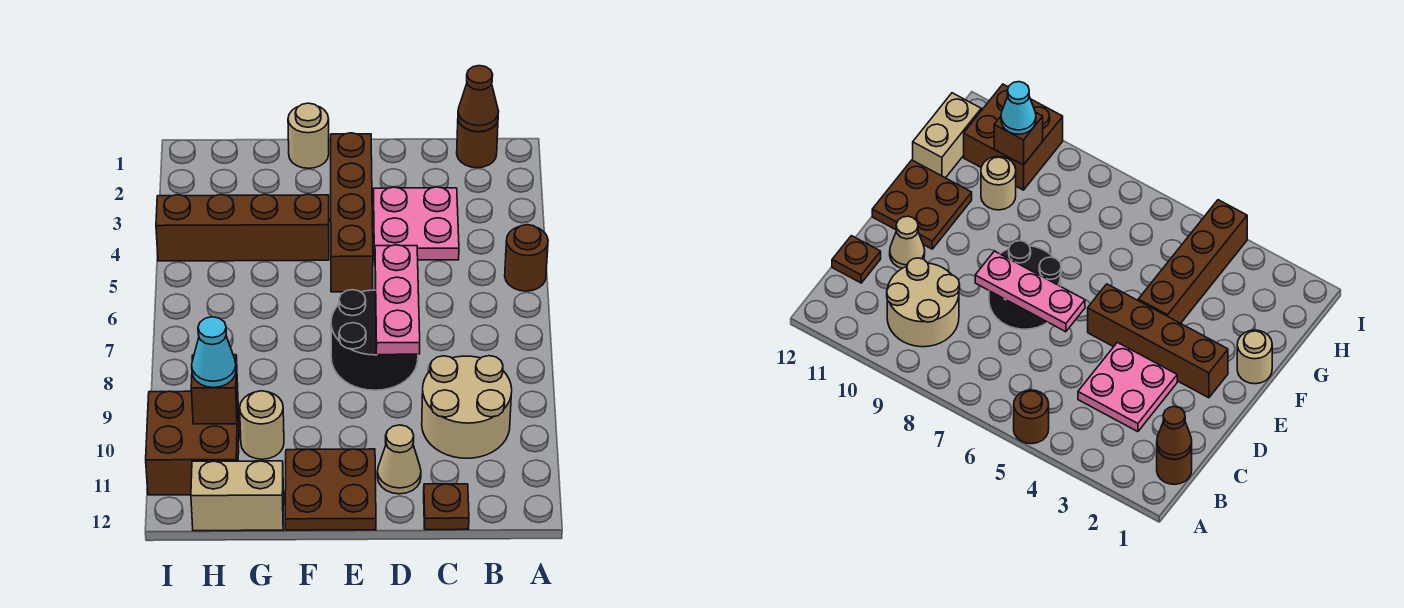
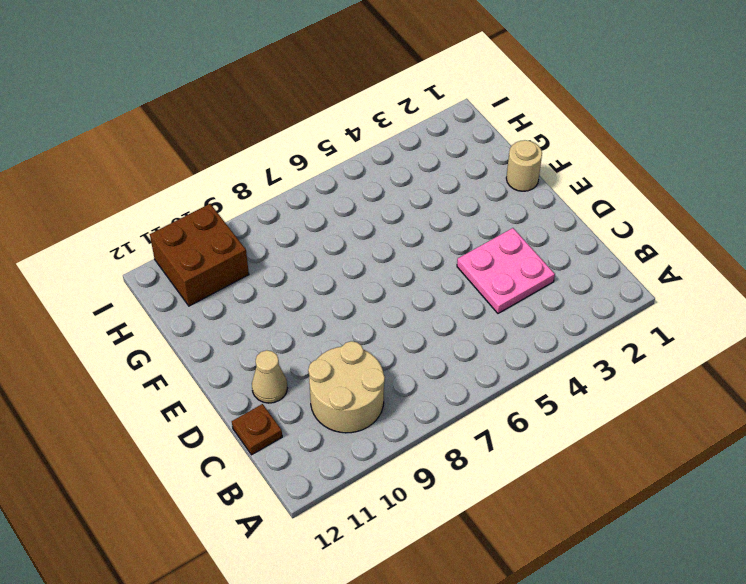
none -> brown 1x1 round brick [505,225,548,291]
none -> brown 1x1 round brick [457,120,498,168]
none -> black 2x2 round brick [331,290,418,390]

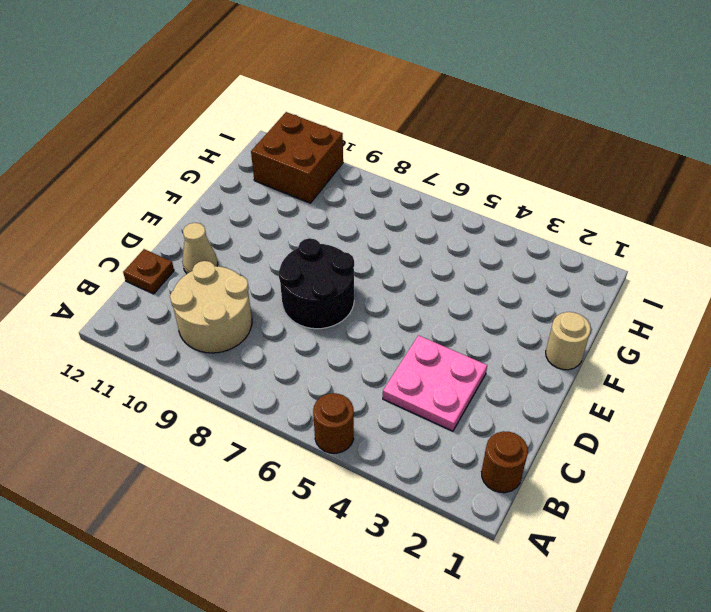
none -> brown 1x4 brick [331,133,373,292]
none -> brown 2x2 plate [285,449,376,530]
none -> brown 1x4 brick [156,194,329,261]

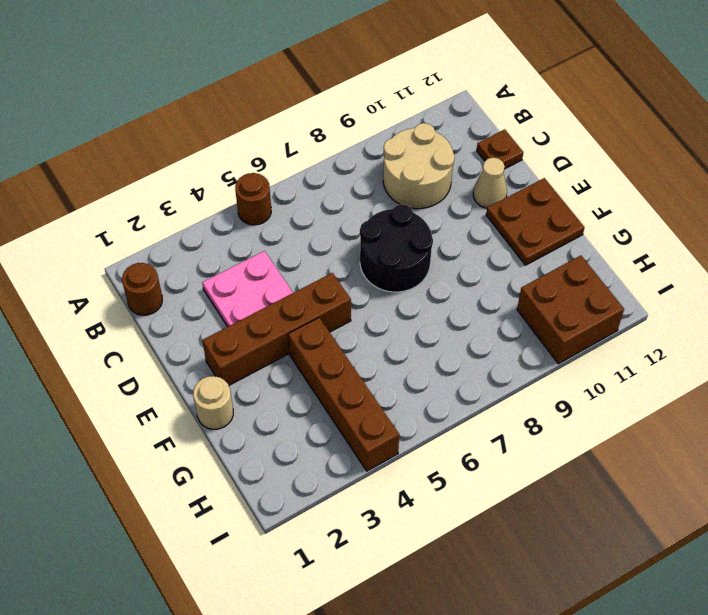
none -> tan 1x1 round brick [240,391,284,459]
none -> tan 1x2 brick [191,461,284,531]
none -> brown 1x1 cone [458,66,499,132]

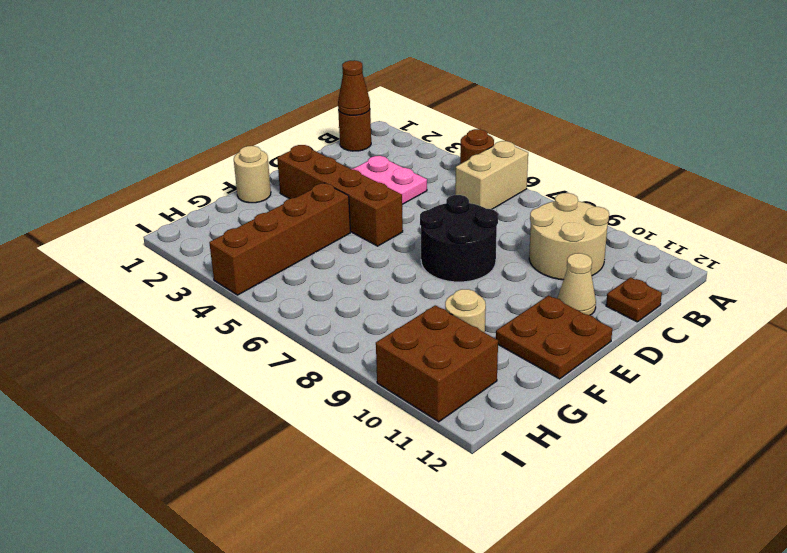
tan 1x2 brick [455,141,528,209] -> tan 1x2 brick moved to [191,461,284,531]
none -> pink 1x3 plate [375,245,420,355]
none -> brown 1x1 brick [191,355,238,424]
none -> cyan 1x1 cone [192,317,236,388]

